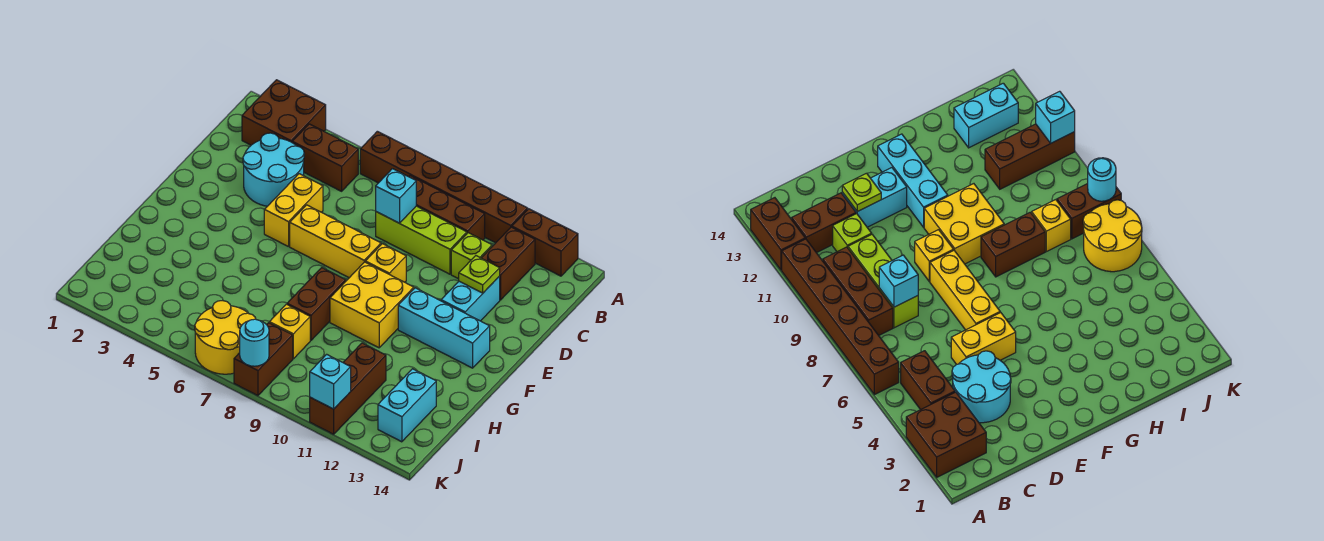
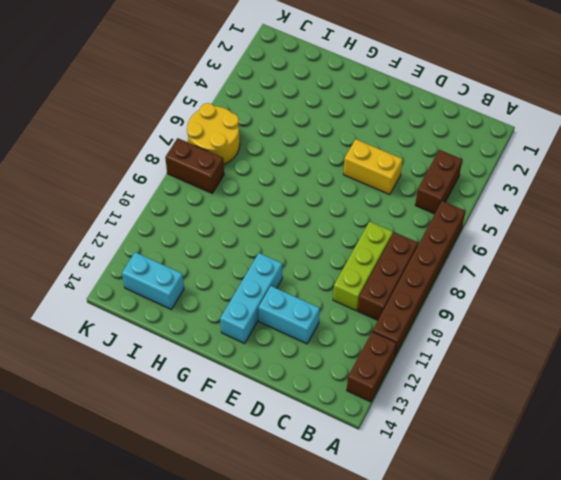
none -> brown 2x2 brick [242,80,326,145]
none -> brown 1x2 brick [482,227,535,300]
none -> cyan 2x2 round brick [243,133,304,206]

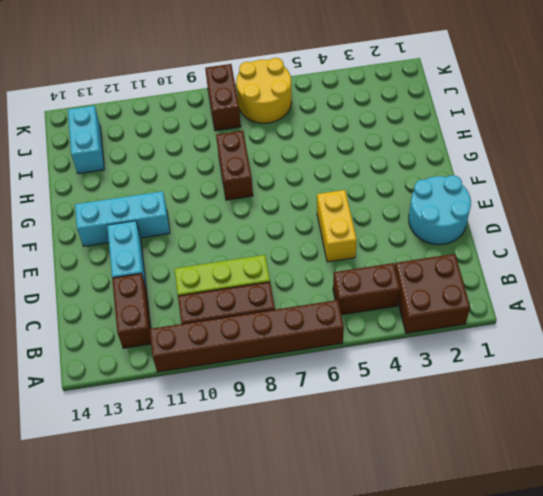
cyan 2x2 round brick [409,175,471,245] -> cyan 2x2 round brick moved to [243,133,304,206]
none -> brown 1x2 brick [512,209,578,276]
none -> lime 1x1 brick [451,233,492,279]
none -> yellow 1x3 brick [290,205,381,278]

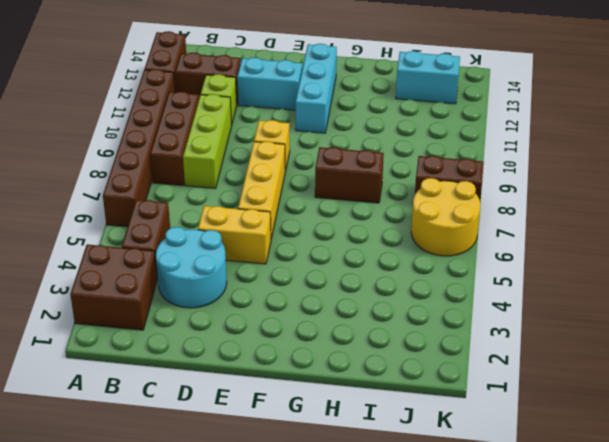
none -> yellow 2x2 brick [330,262,414,348]
none -> yellow 1x1 brick [269,304,310,359]
none -> brown 1x3 brick [310,343,386,434]

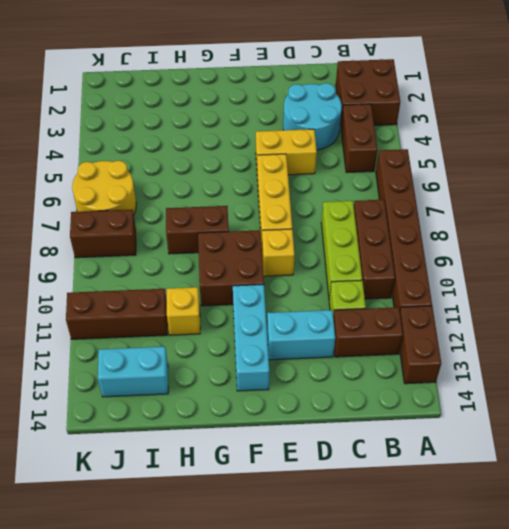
brown 2x2 brick [198,230,264,306] -> yellow 2x2 brick [330,262,414,348]
yellow 1x1 brick [167,287,200,335] -> yellow 1x1 brick moved to [269,304,310,359]
none -> cyan 1x1 brick [376,169,416,223]
none -> lime 1x1 plate [459,256,500,293]
none -> cyan 1x1 round brick [240,319,269,366]

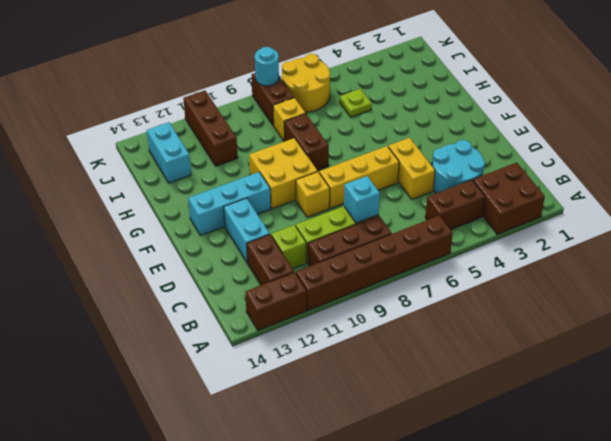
lime 1x1 plate [340,89,372,117] -> lime 1x1 plate moved to [459,256,500,293]
none -> cyan 1x1 brick [310,354,351,409]

